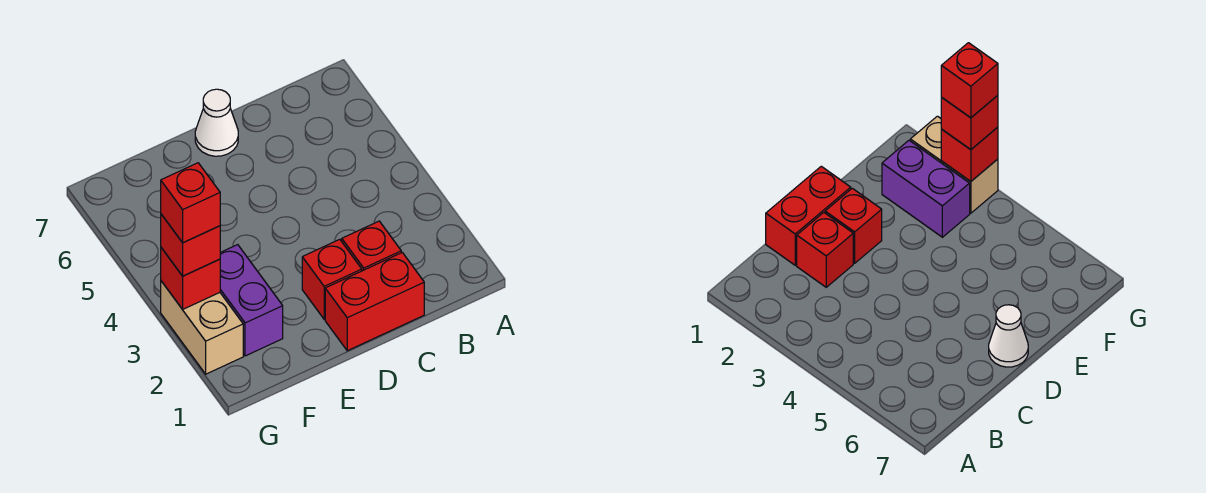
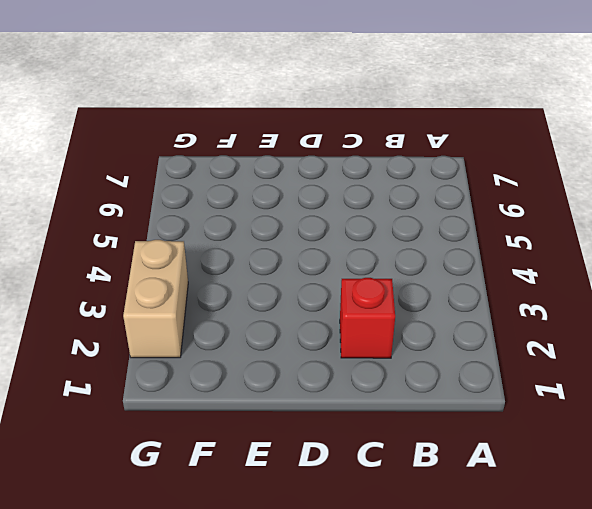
none -> red 1x2 brick [325,253,424,351]
none -> red 1x1 brick [302,239,362,319]

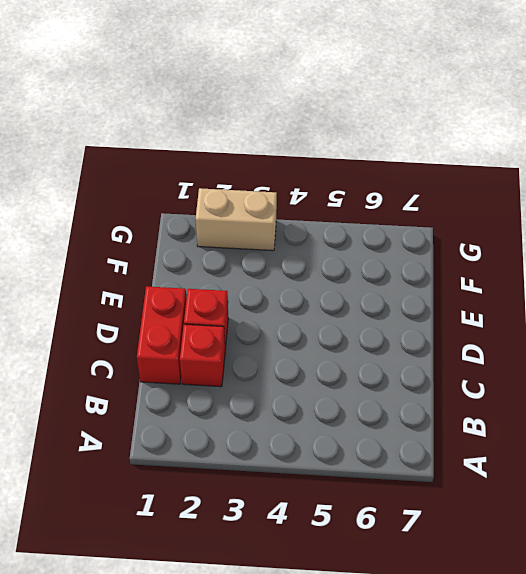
none -> white 1x1 cone [195,89,238,156]
none -> purple 1x2 brick [220,245,283,356]

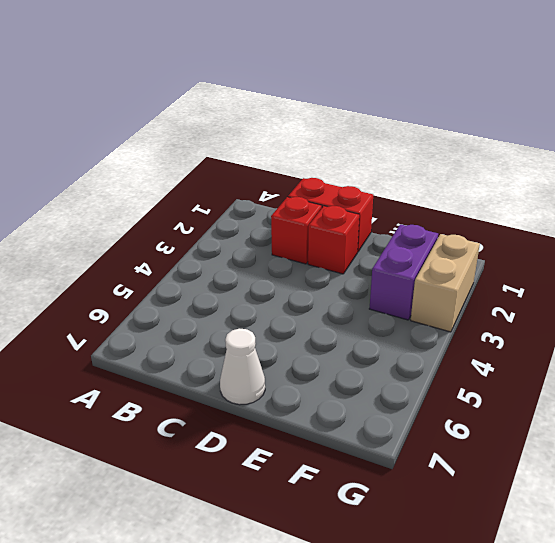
none -> red 1x1 brick [161,248,220,309]
none -> red 1x1 brick [161,214,220,276]

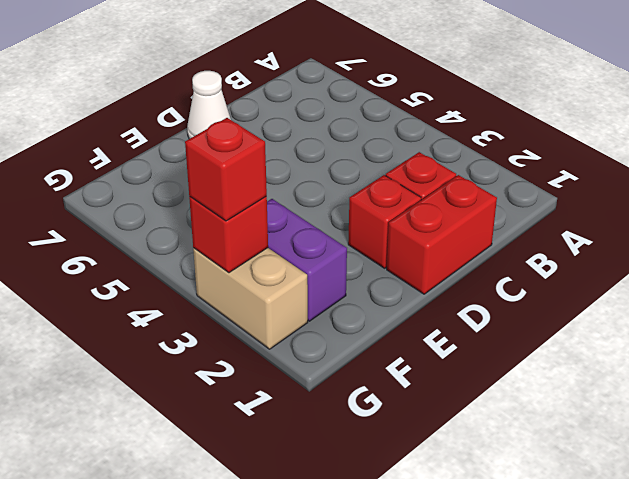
none -> red 1x1 brick [161,163,220,243]

